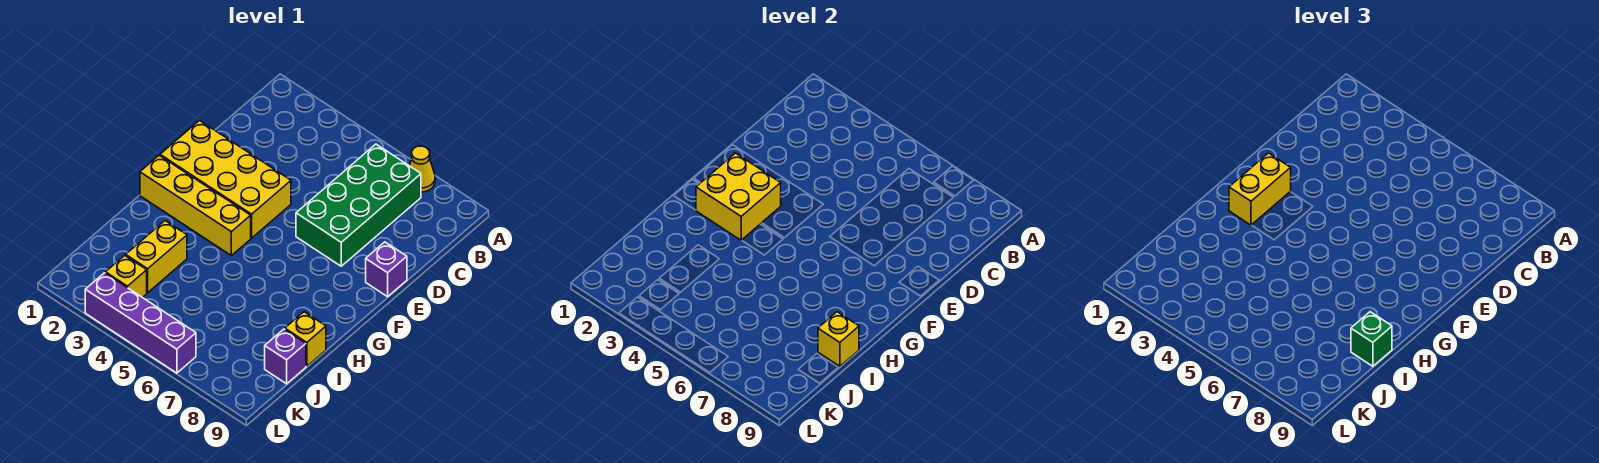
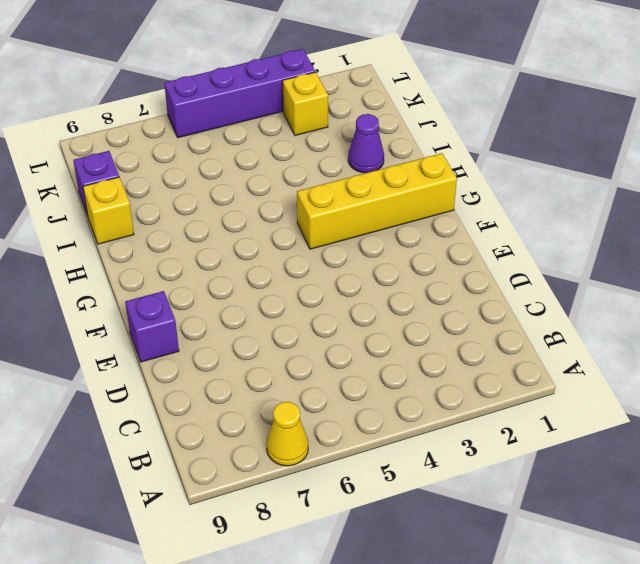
purple 1x1 cone [348,114,384,173] -> none
none -> green 2x4 brick [296,144,421,266]
none -> yellow 2x4 brick [160,121,291,238]
none -> yellow 1x2 brick [126,221,187,293]

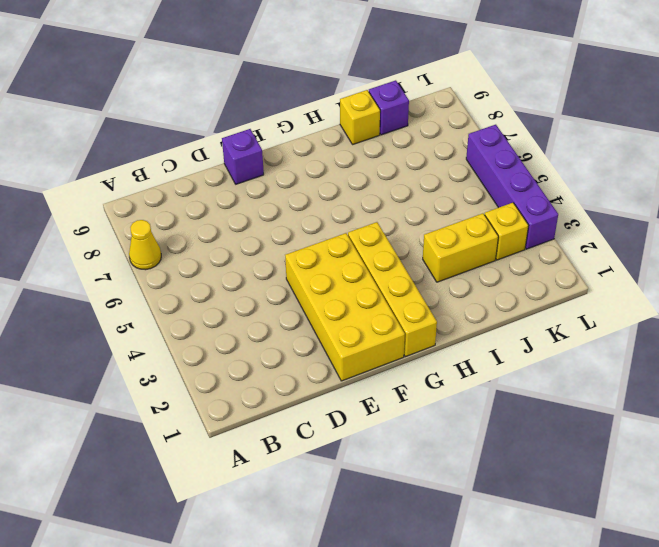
none -> green 2x4 brick [296,144,421,266]
none -> yellow 2x2 brick [696,153,781,240]
none -> yellow 1x1 brick [818,312,859,366]

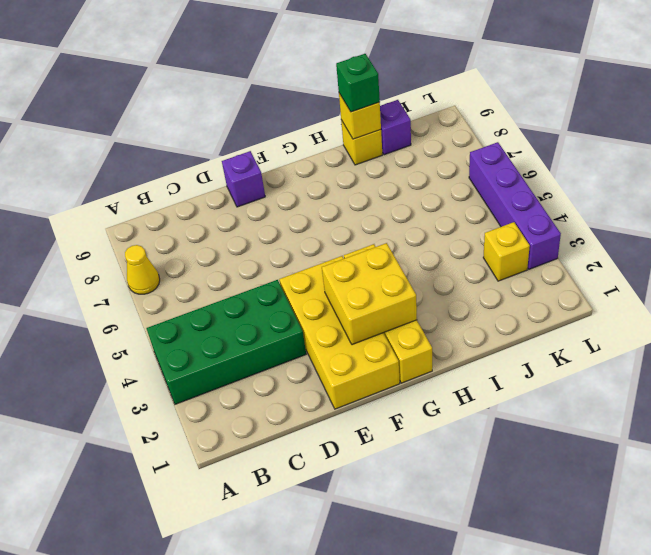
green 2x4 brick [146,280,306,404] -> green 2x4 brick moved to [296,144,421,266]
none -> yellow 1x2 brick [126,221,187,293]
none -> yellow 1x2 brick [1229,153,1291,225]

